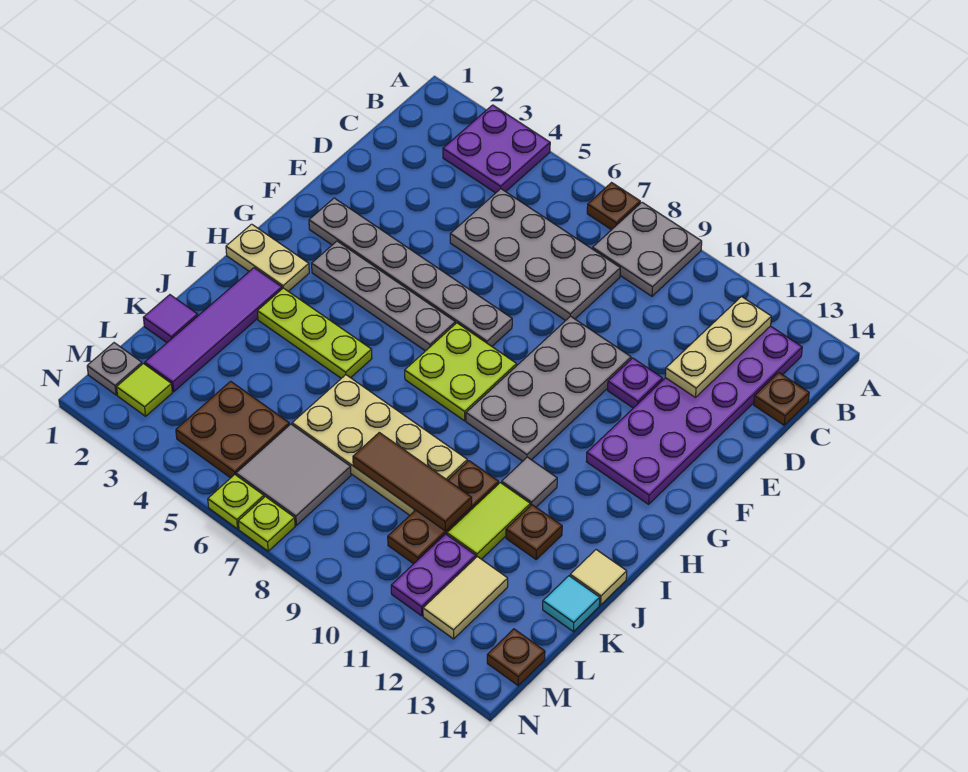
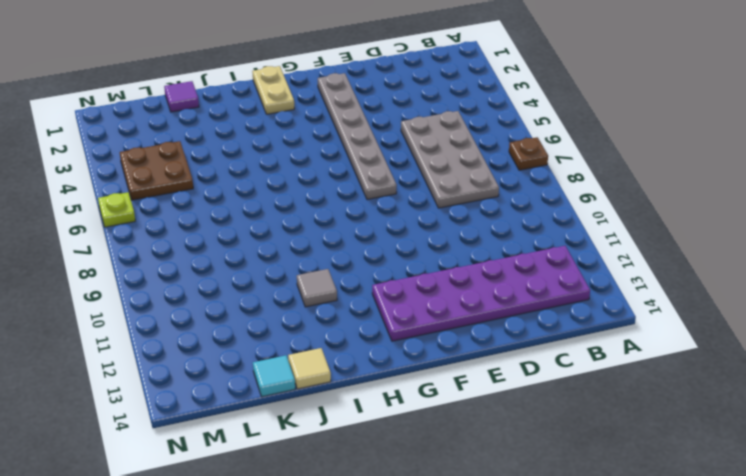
none -> purple 2x2 plate [443,105,550,193]
none -> grey 2x2 plate [593,202,702,296]
none -> brown 1x1 plate [754,373,809,425]
none -> grey 2x4 plate [466,316,631,461]

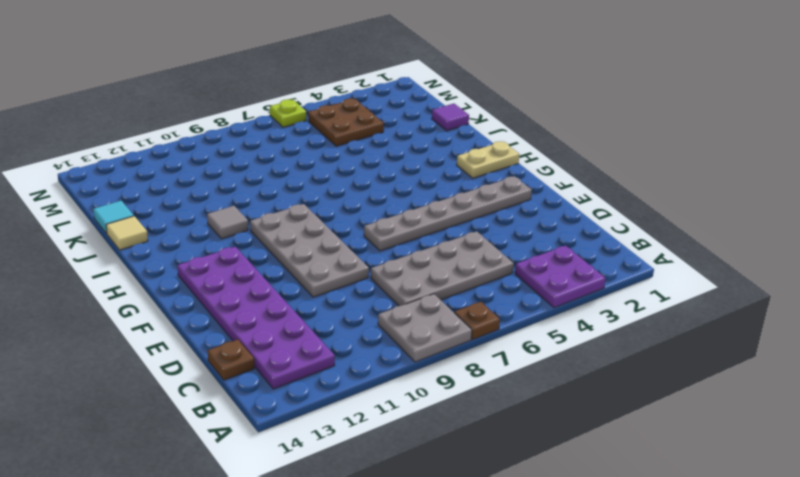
none -> purple 1x1 plate [608,358,663,408]
none -> grey 1x4 plate [312,241,455,351]
none -> lime 2x2 plate [405,323,517,421]
none -> purple 1x4 tile [145,268,282,392]

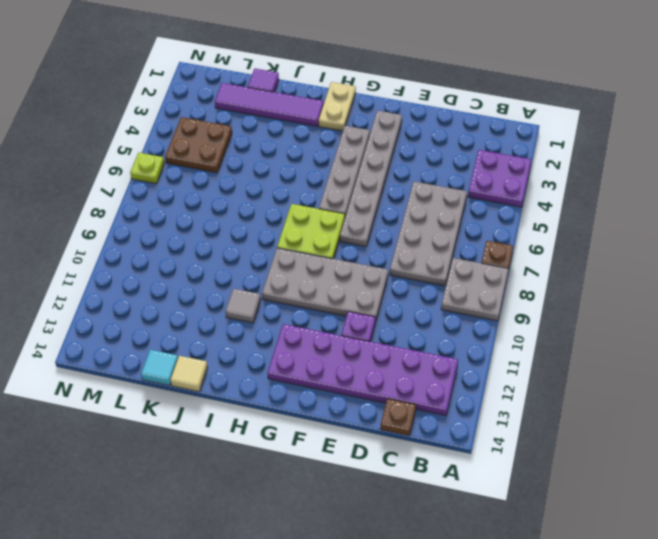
none -> lime 1x3 plate [257,288,372,378]
none -> tan 2x4 plate [292,375,467,515]
none -> brown 1x3 plate [388,461,499,564]
none -> lime 1x2 tile [447,483,530,559]

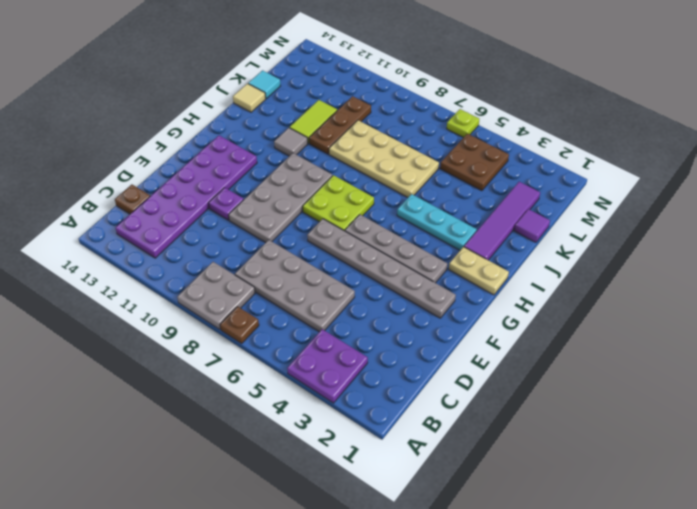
cyan 1x3 plate [397,194,477,250] -> lime 1x3 plate [257,288,372,378]
none -> brown 1x1 plate [506,505,562,559]
none -> grey 2x2 tile [236,424,351,525]
none -> purple 1x2 plate [391,534,476,616]
none -> tan 1x2 tile [423,557,508,639]

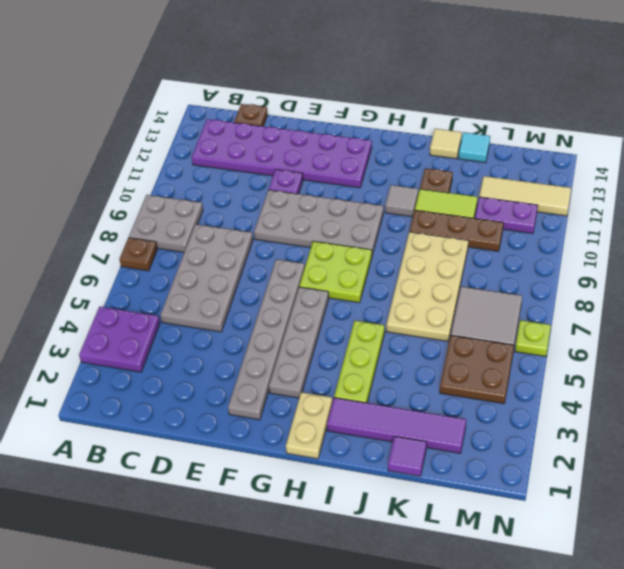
tan 1x3 tile [479,176,571,216] -> tan 1x2 tile [423,557,508,639]
none -> grey 1x1 plate [87,343,142,395]
none -> lime 1x1 tile [117,364,172,416]
none -> brown 1x1 plate [487,629,545,686]
none -> lime 1x1 plate [238,496,295,551]

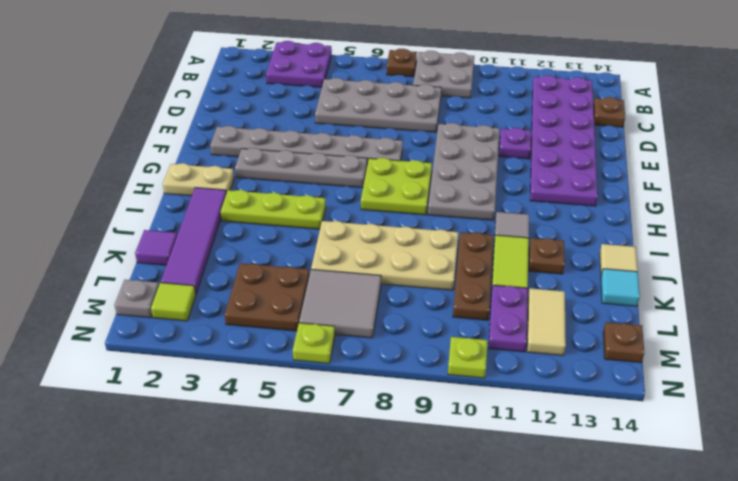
lime 1x1 plate [448,337,488,378] -> lime 1x1 plate moved to [238,496,295,551]
none -> tan 1x3 plate [665,296,771,398]
none -> brown 1x3 tile [353,433,472,531]

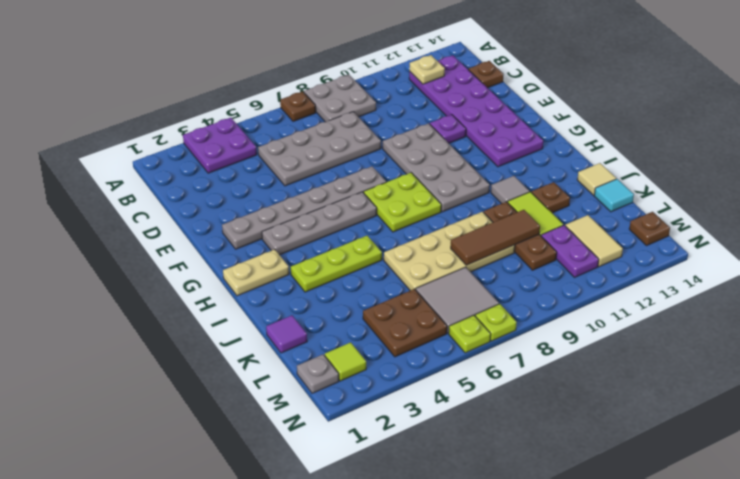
tan 1x1 plate [409,55,445,84] -> tan 1x3 plate [665,296,771,398]
none -> purple 1x4 tile [145,268,282,392]

